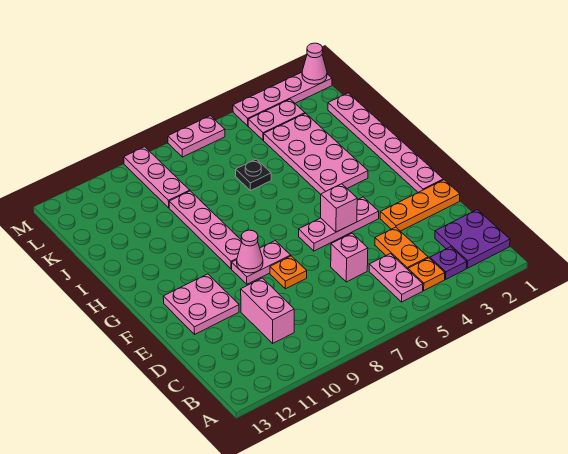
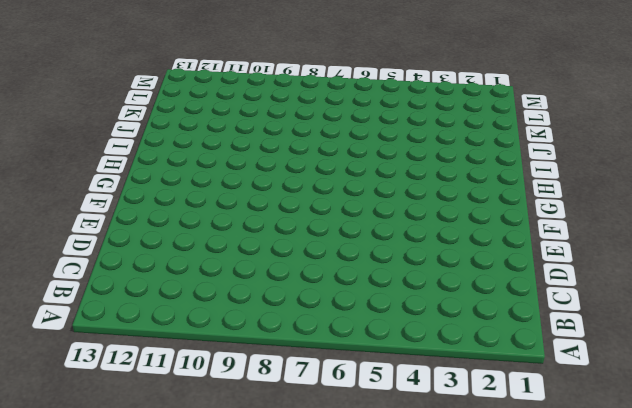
none -> purple 2x2 plate [435,210,510,268]
none -> purple 1x1 plate [430,247,467,279]
none -> orange 1x1 plate [408,258,445,291]

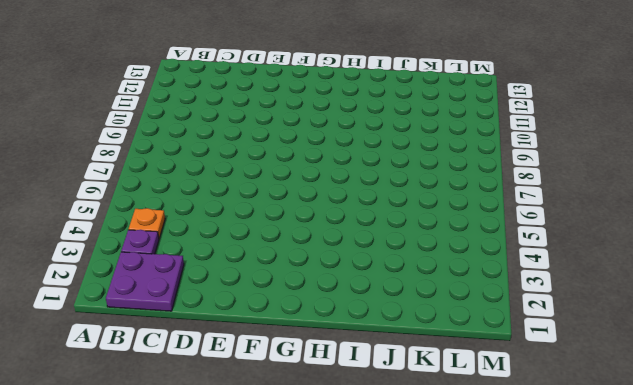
none -> pink 1x2 plate [369,254,423,302]
none -> orange 1x2 plate [375,227,428,269]
none -> pink 1x2 brick [241,278,294,343]

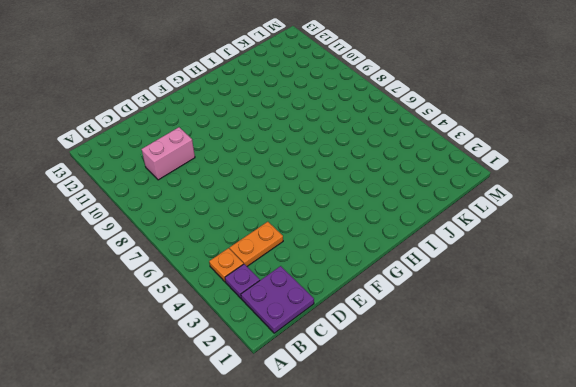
none -> pink 1x2 plate [369,254,423,302]
none -> pink 1x1 brick [331,233,368,282]
none -> orange 1x3 plate [380,180,460,231]

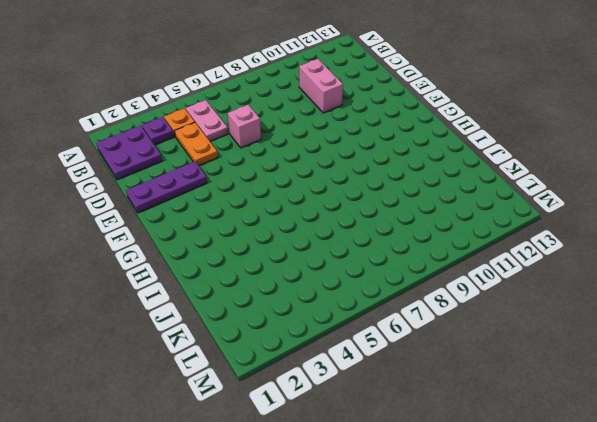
purple 1x3 plate [126,161,207,213] -> orange 1x3 plate [380,180,460,231]
none -> orange 1x1 plate [270,256,307,289]
none -> pink 2x2 plate [163,274,239,334]
none -> pink 1x6 plate [328,93,443,192]

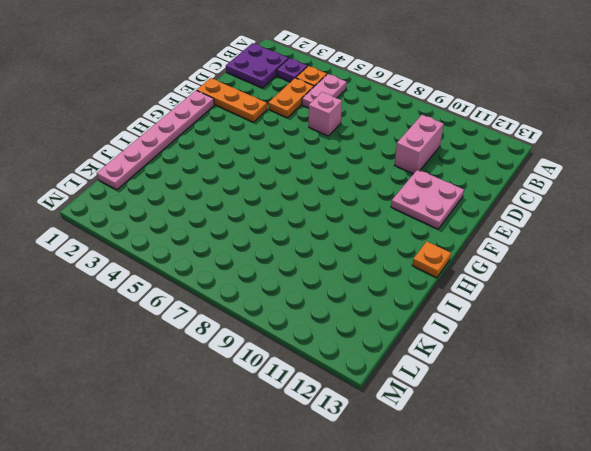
orange 1x1 plate [412,241,451,278] -> orange 1x1 plate moved to [270,256,307,289]
none -> pink 1x3 plate [299,197,379,251]
none -> pink 1x2 plate [232,241,291,284]
none -> pink 1x4 plate [169,191,242,269]

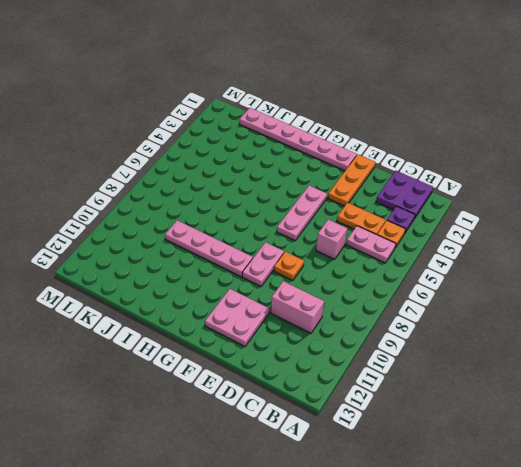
none -> pink 2x4 plate [264,113,368,194]
none -> black 1x1 plate [236,159,271,191]
none -> pink 1x3 plate [124,147,190,208]

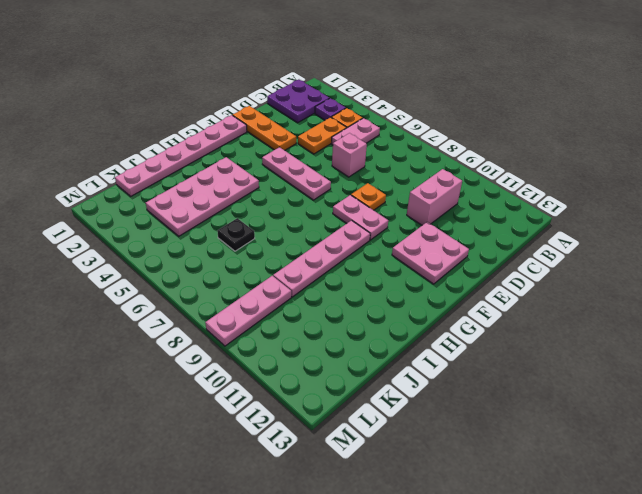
none -> pink 1x2 plate [248,99,305,140]
none -> pink 1x4 plate [233,72,332,126]
none -> pink 1x2 plate [168,116,225,157]

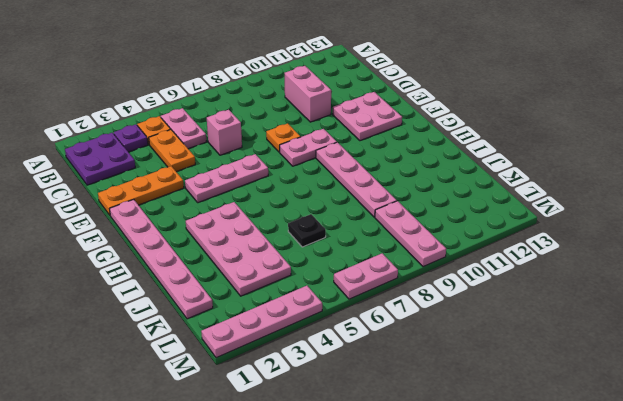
none -> pink 1x2 plate [248,99,305,140]
none -> pink 1x1 brick [321,184,357,232]
none -> pink 1x1 cone [237,230,263,273]

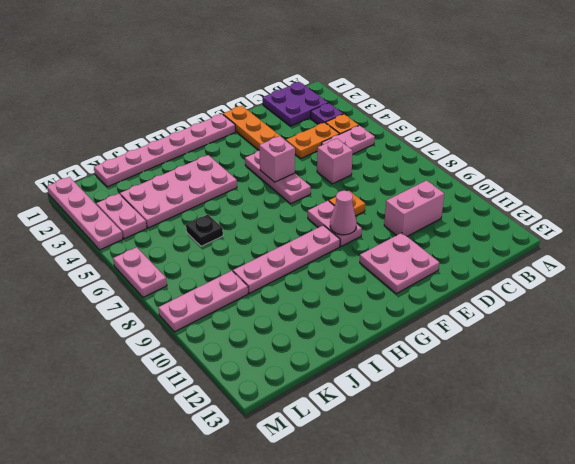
none -> pink 1x1 cone [302,43,327,84]

